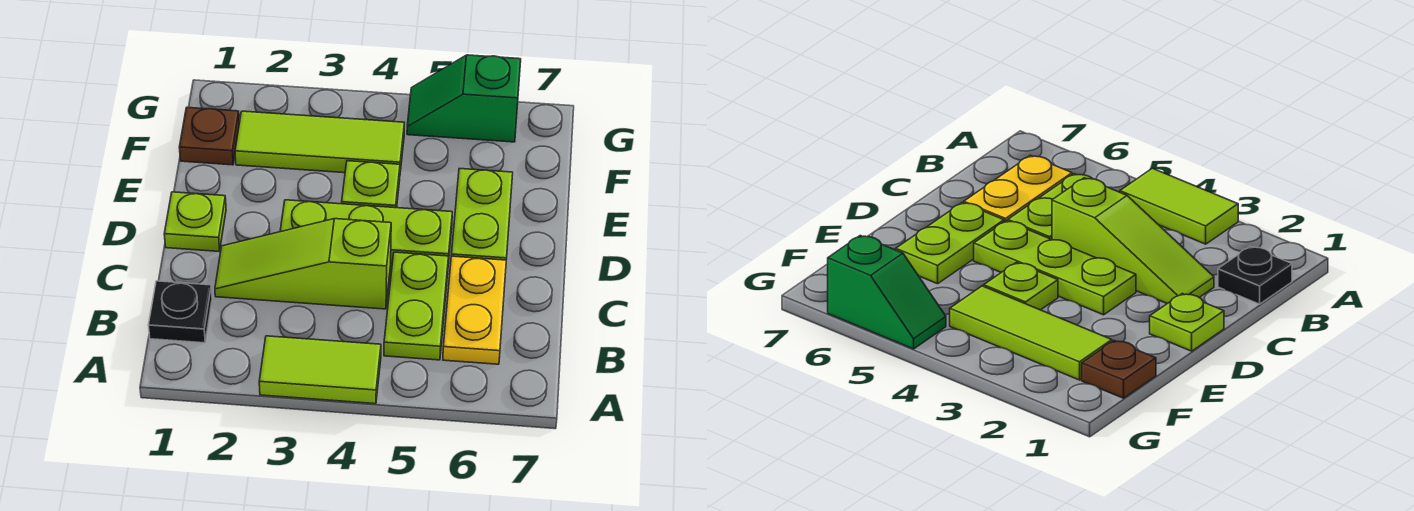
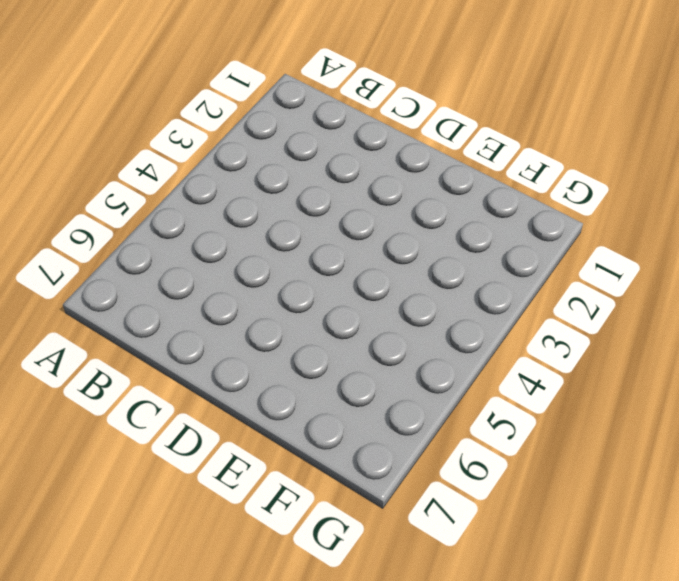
none -> lime 1x2 tile [259,336,381,404]
none -> black 1x1 plate [148,281,212,343]
none -> lime 1x2 plate [384,252,449,360]

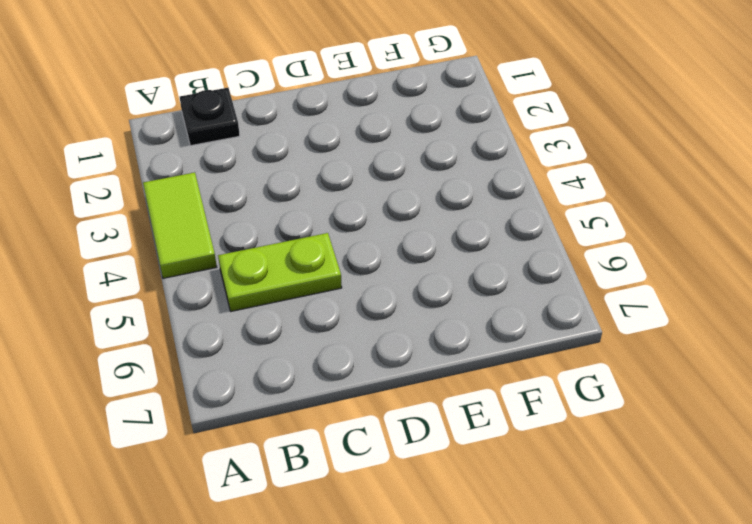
none -> yellow 1x2 plate [443,256,506,364]
none -> lime 1x3 slope [215,219,391,309]
none -> lime 1x1 plate [164,192,226,251]

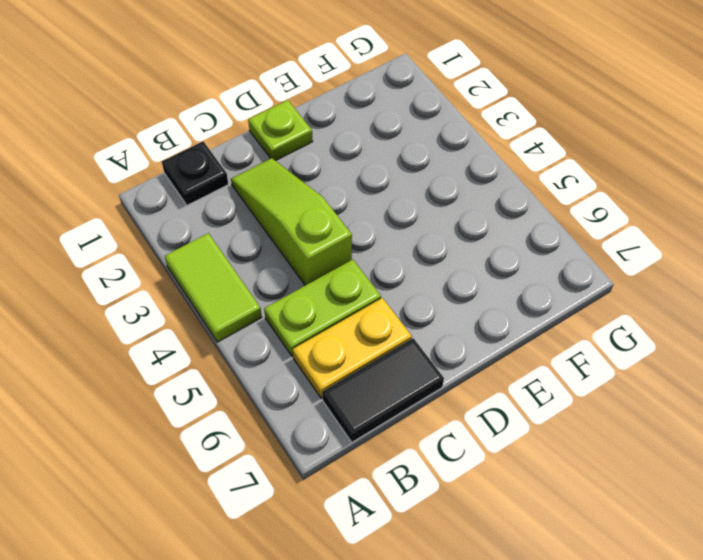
black 1x2 tile [322,338,444,442] -> none
none -> lime 1x3 plate [280,200,452,264]
none -> lime 1x2 plate [451,169,513,260]
none -> lime 1x1 plate [342,161,400,208]

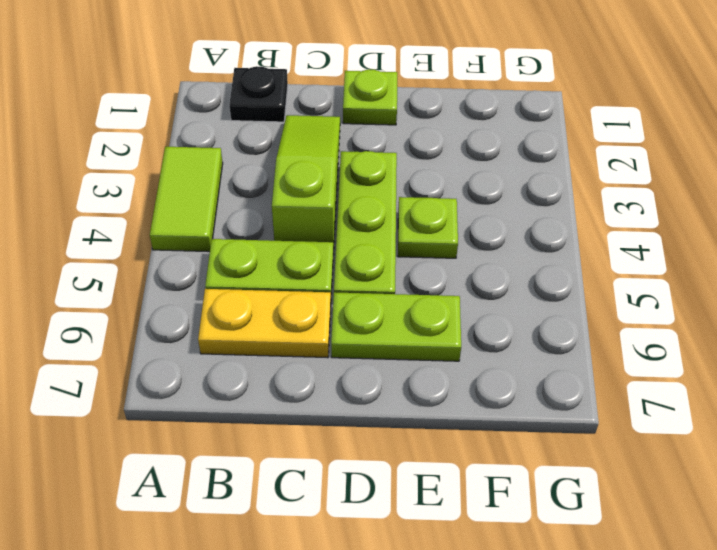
none -> brown 1x1 plate [179,107,239,165]
none -> lime 1x3 tile [235,111,404,173]
none -> green 1x2 slope [407,55,521,142]

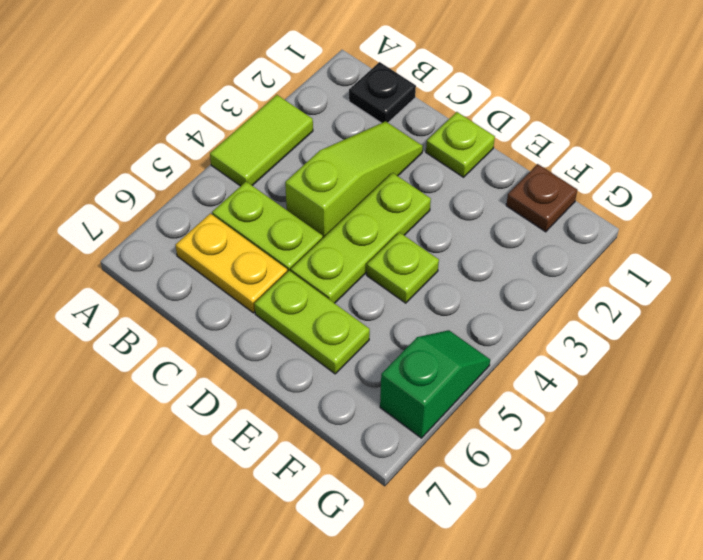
none -> lime 1x3 tile [235,111,404,173]

